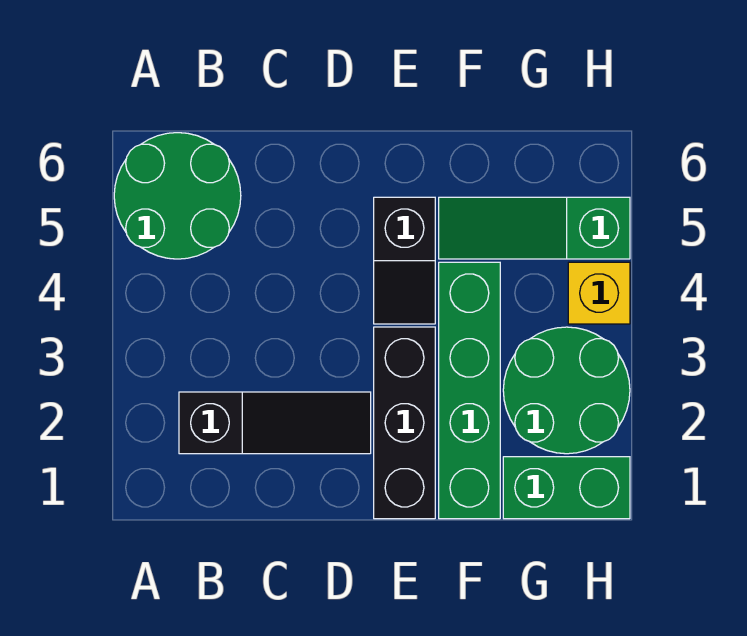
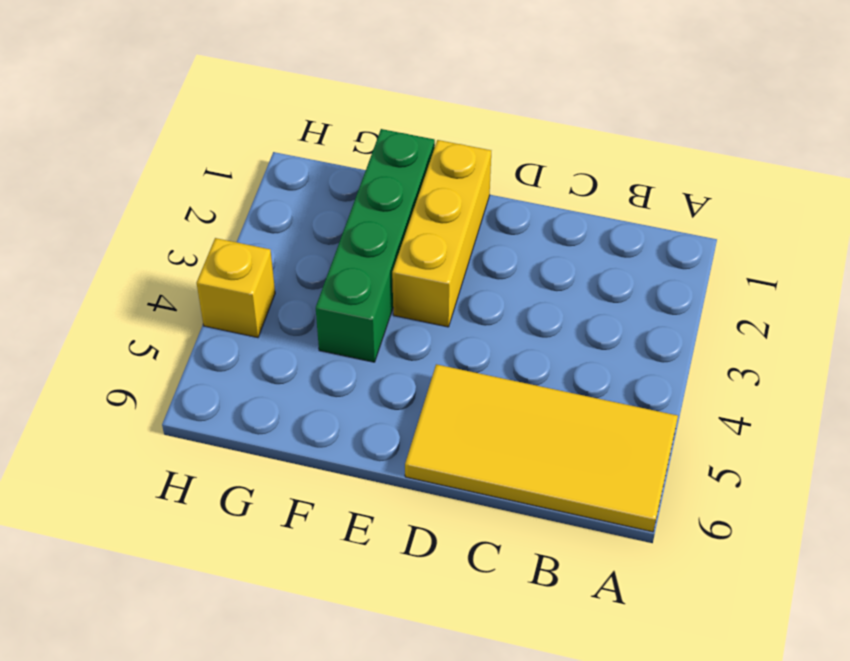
yellow 2x4 tile [405,364,678,532] -> green 2x2 round brick [114,133,241,259]
yellow 1x3 brick [392,140,491,327] -> black 1x3 brick [374,327,435,519]
none -> black 1x3 slope [179,392,371,454]
none -> black 1x2 slope [374,197,435,324]

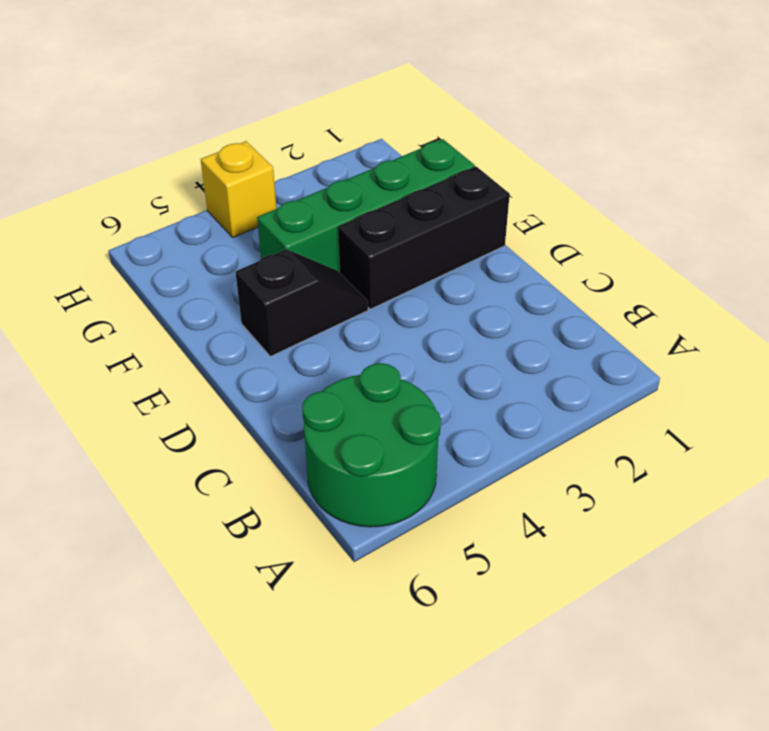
none -> black 1x3 slope [179,392,371,454]
none -> green 1x3 slope [439,197,630,259]

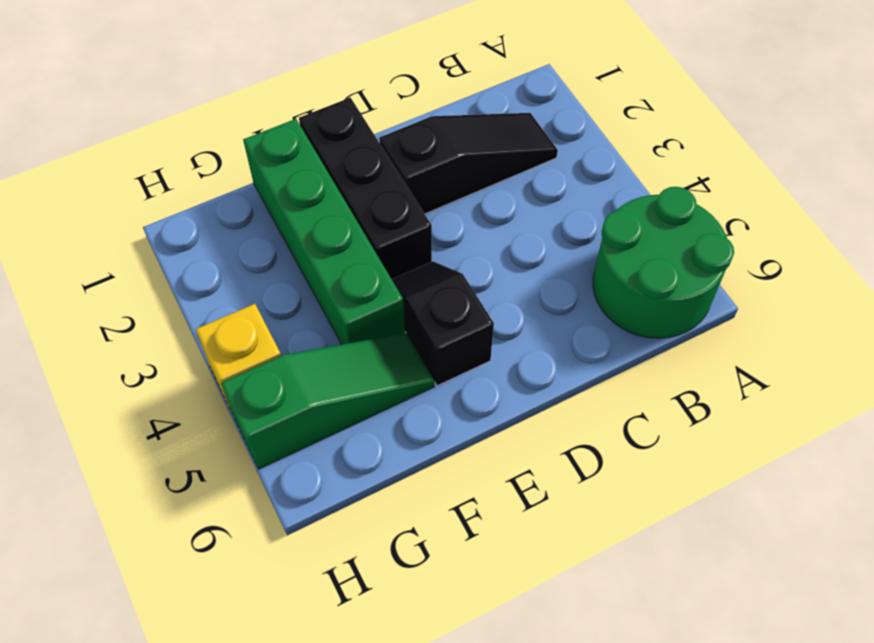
black 1x3 slope [379,113,558,214] -> black 1x3 slope turned to [179,392,371,454]
none -> green 1x2 brick [503,457,630,519]
none -> green 2x2 round brick [503,327,630,454]

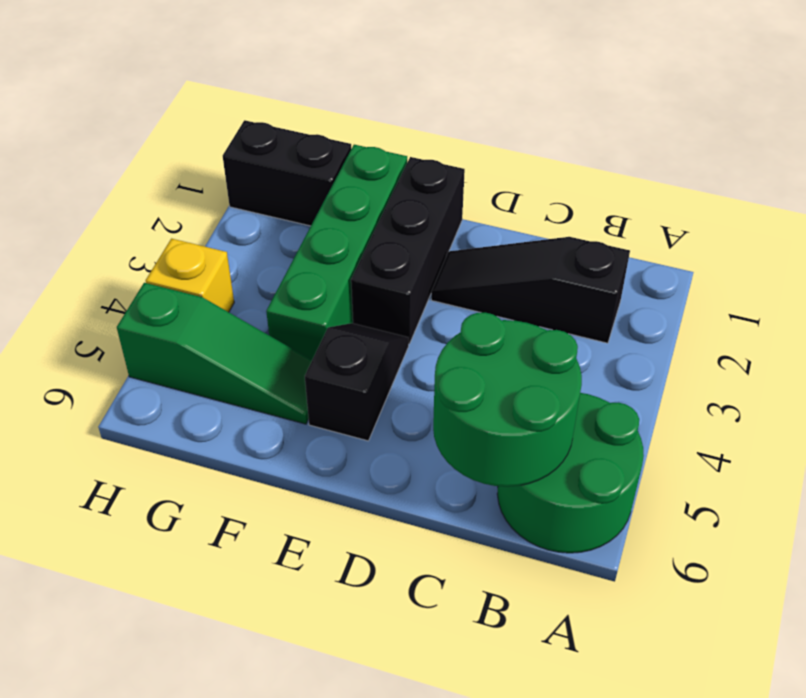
green 2x2 round brick [433,313,582,487] -> green 2x2 round brick moved to [503,327,630,454]
black 1x2 brick [223,120,351,226] -> green 1x2 brick [503,457,630,519]

